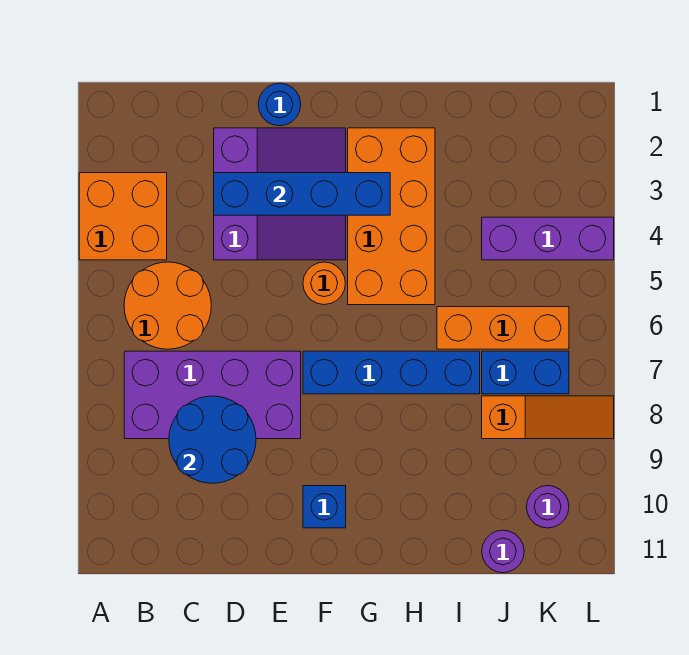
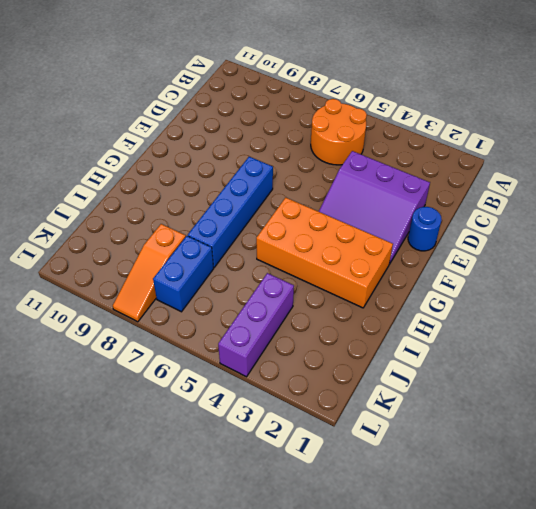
none -> orange 2x2 brick [79,173,167,260]
none -> purple 2x4 brick [124,351,301,439]
none -> orange 1x1 round brick [303,262,345,305]

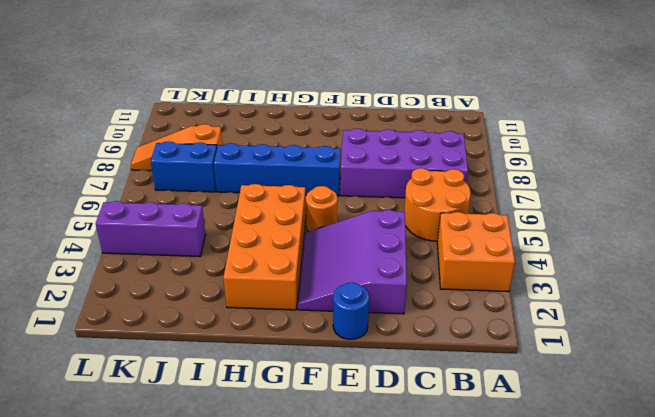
none -> blue 1x1 brick [303,486,346,528]
none -> orange 1x3 brick [437,307,569,349]
none -> purple 1x1 round brick [482,530,524,573]

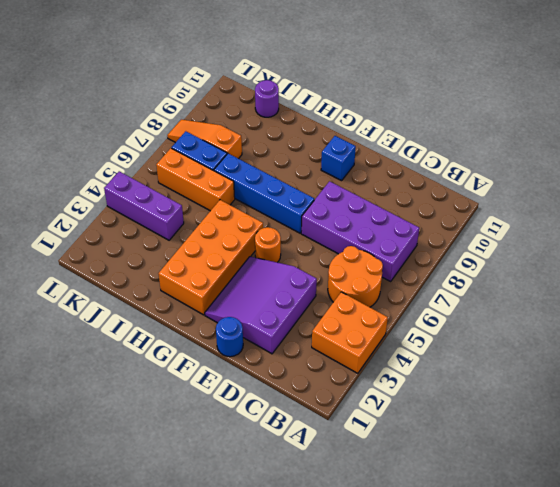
none -> purple 1x1 round brick [526,486,569,528]
none -> blue 2x2 round brick [169,396,256,483]
none -> blue 1x4 brick [214,173,390,215]

